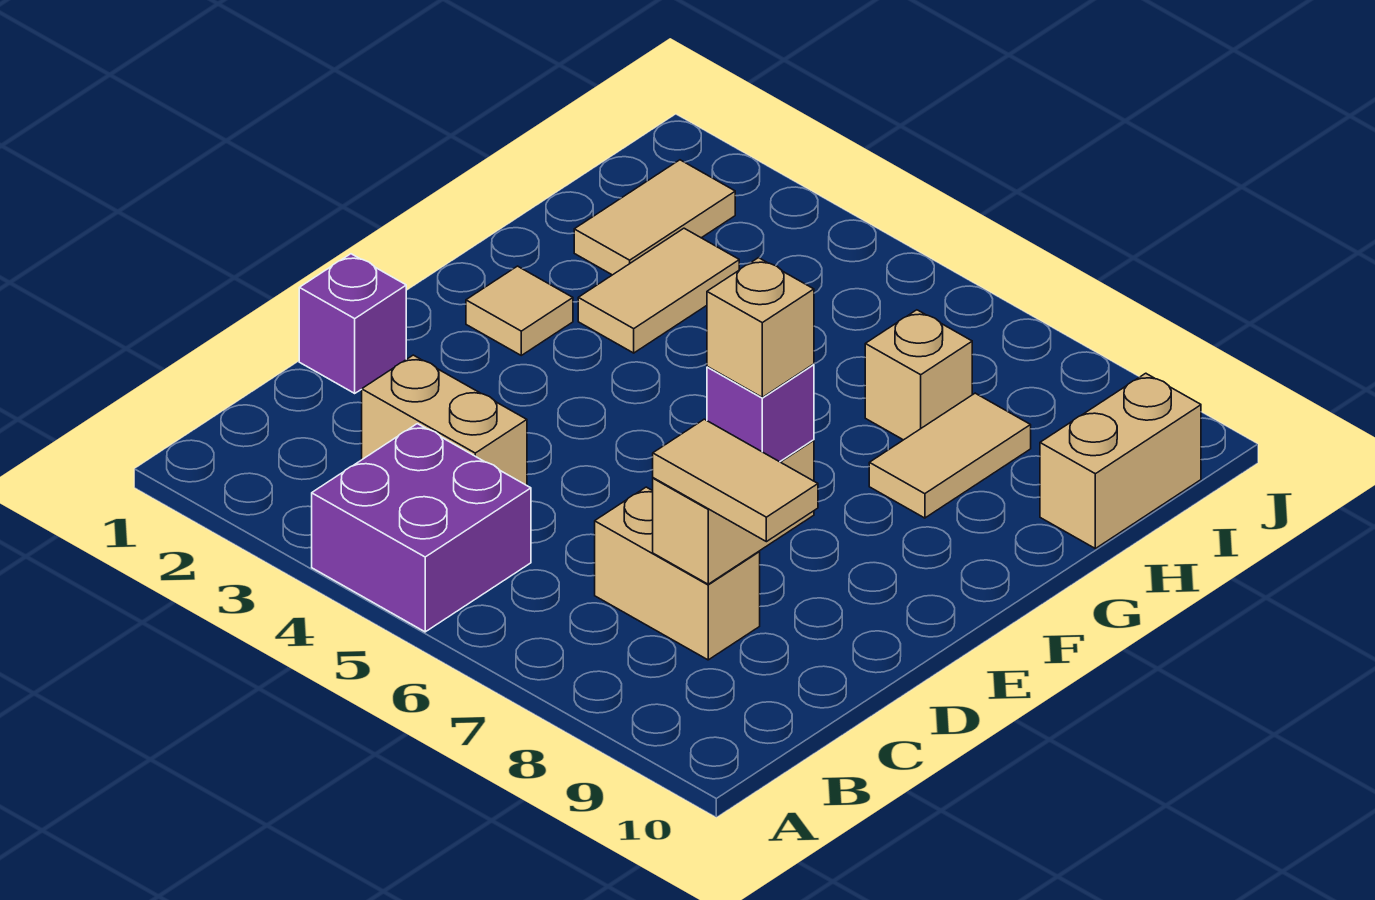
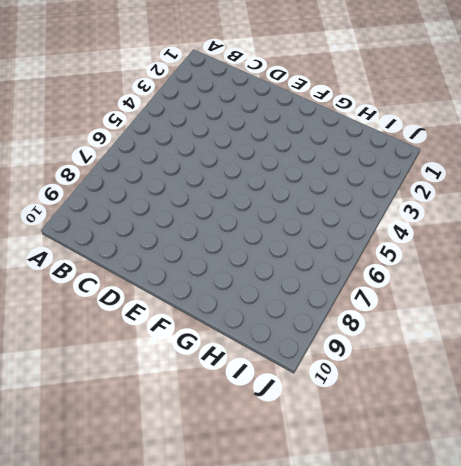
none -> purple 2x2 brick [312,424,531,632]
none -> tan 1x2 brick [362,355,527,485]
none -> tan 1x2 brick [595,487,760,660]

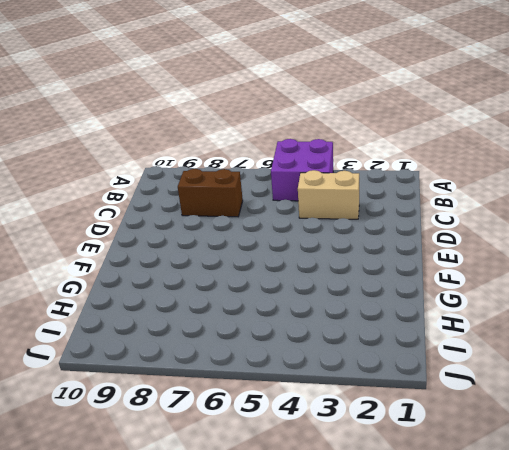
brown 1x2 brick [178,169,243,217] -> tan 1x2 brick [595,487,760,660]
none -> purple 1x1 brick [299,254,406,393]
none -> tan 1x1 tile [466,266,573,355]
none -> tan 1x2 tile [578,228,739,353]

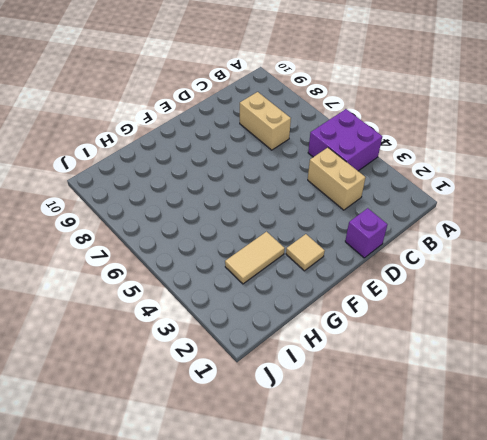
none -> tan 1x2 tile [869,393,1031,518]
none -> tan 1x2 tile [574,160,735,275]
none -> tan 1x1 brick [865,310,972,440]

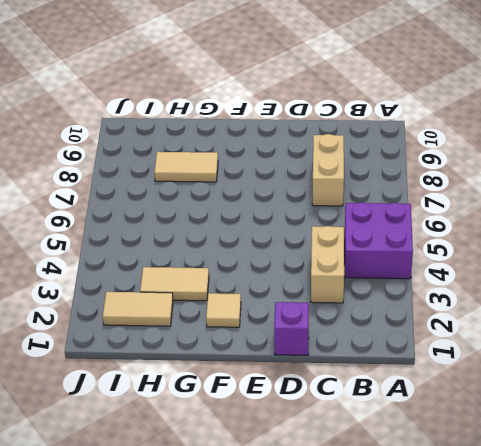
none -> tan 1x1 brick [865,310,972,440]
none -> tan 1x2 brick [1040,373,1201,548]
none -> tan 1x2 brick [653,440,814,584]

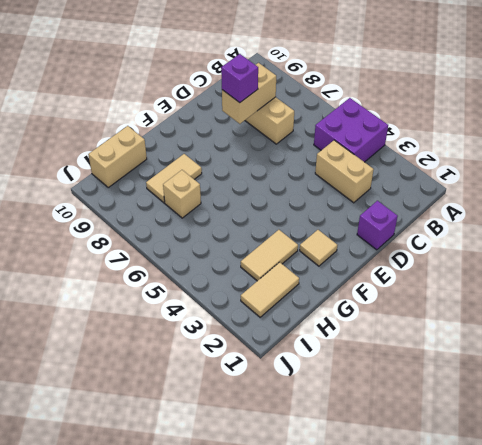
none -> tan 1x2 tile [653,419,818,542]
none -> tan 1x1 brick [707,258,814,397]

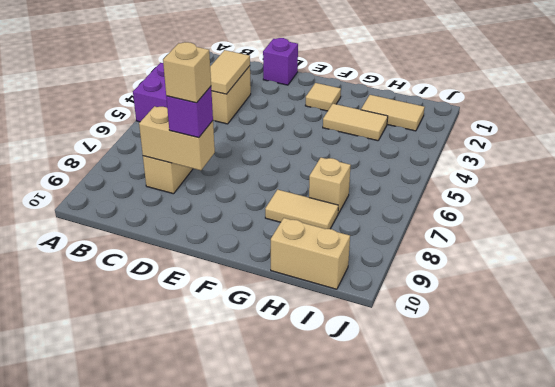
tan 1x2 tile [210,50,250,94] -> tan 1x2 tile moved to [653,419,818,542]

